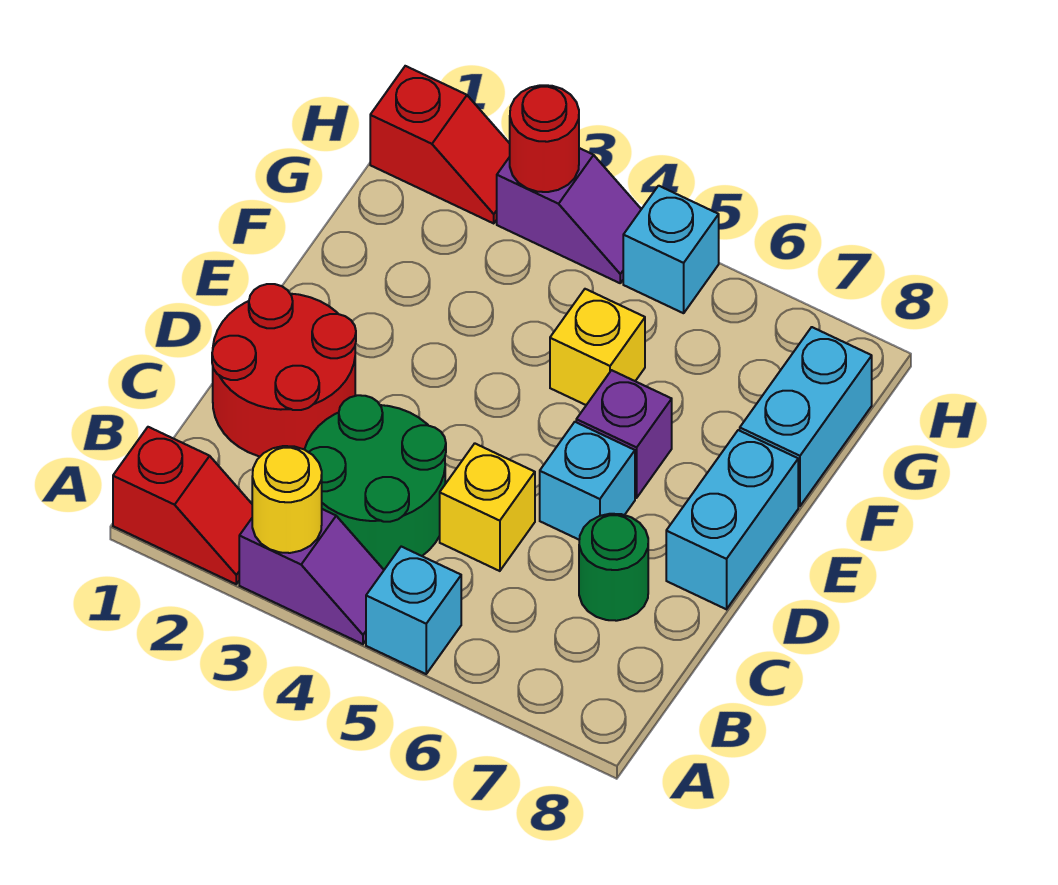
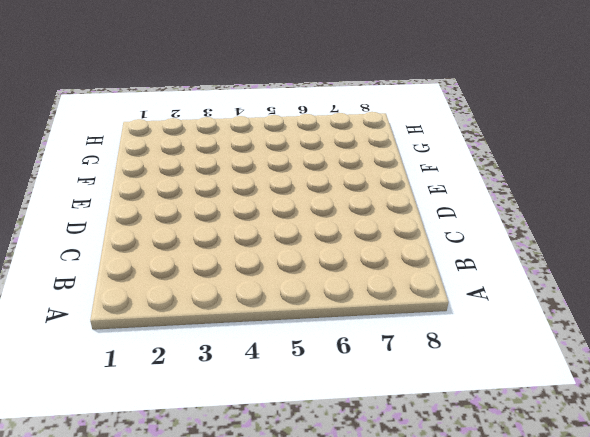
none -> red 1x2 slope [113,427,252,584]
none -> purple 1x2 slope [239,509,384,644]
none -> cyan 1x1 brick [366,547,461,674]

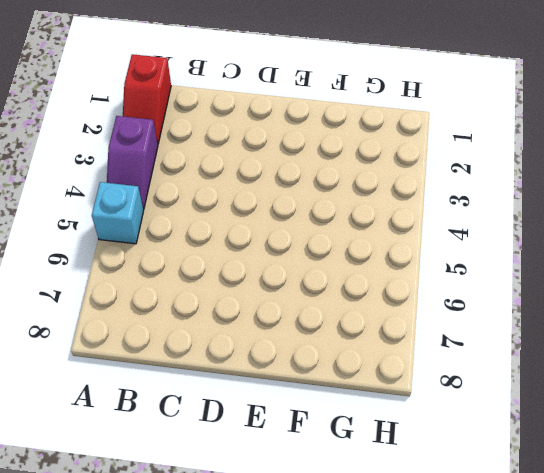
none -> green 2x2 round brick [304,395,446,570]
none -> red 2x2 round brick [212,284,356,456]
none -> yellow 1x1 brick [440,443,535,571]

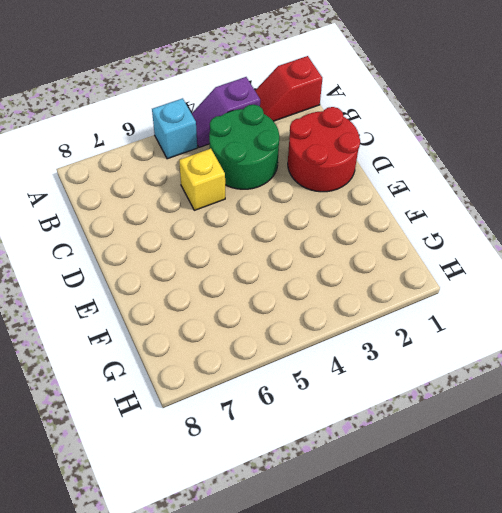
none -> green 1x1 round brick [579,514,648,621]
none -> cyan 1x1 brick [540,422,635,540]
none -> cyan 1x2 brick [666,430,798,609]

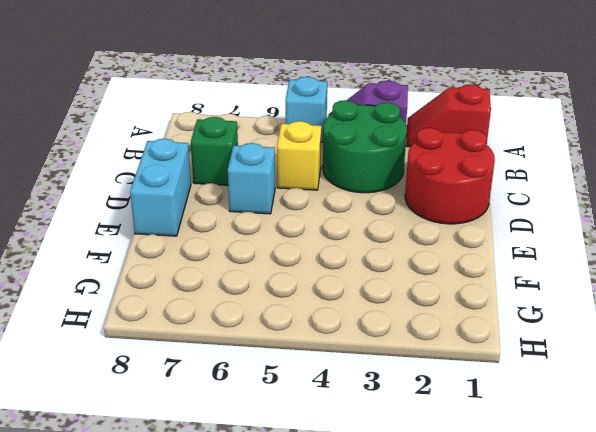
green 1x1 brick [191,117,238,185] -> green 1x1 round brick [579,514,648,621]
none -> purple 1x1 brick [576,370,672,498]
none -> yellow 1x1 brick [550,289,645,405]
none -> cyan 1x2 brick [740,327,872,506]

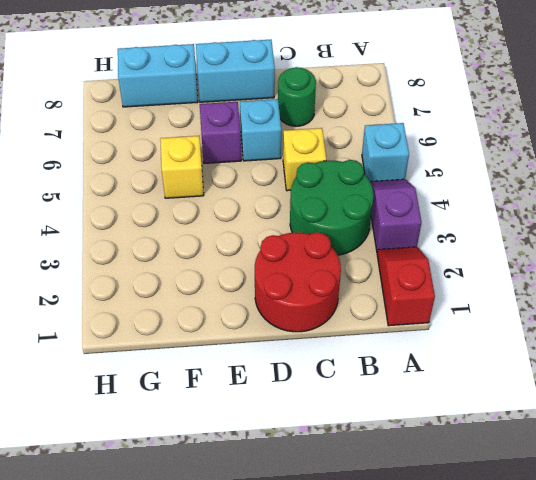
none -> red 1x2 slope [370,66,510,223]
none -> purple 1x2 slope [497,148,641,283]
none -> cyan 1x1 brick [623,186,719,313]

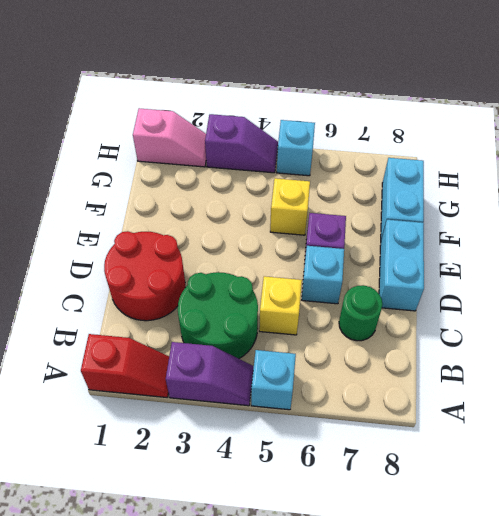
pink 1x2 slope [133,108,206,167] -> red 1x2 slope [370,66,510,223]
none -> yellow 1x1 round brick [252,446,322,553]
none -> red 1x1 round brick [510,85,579,192]

